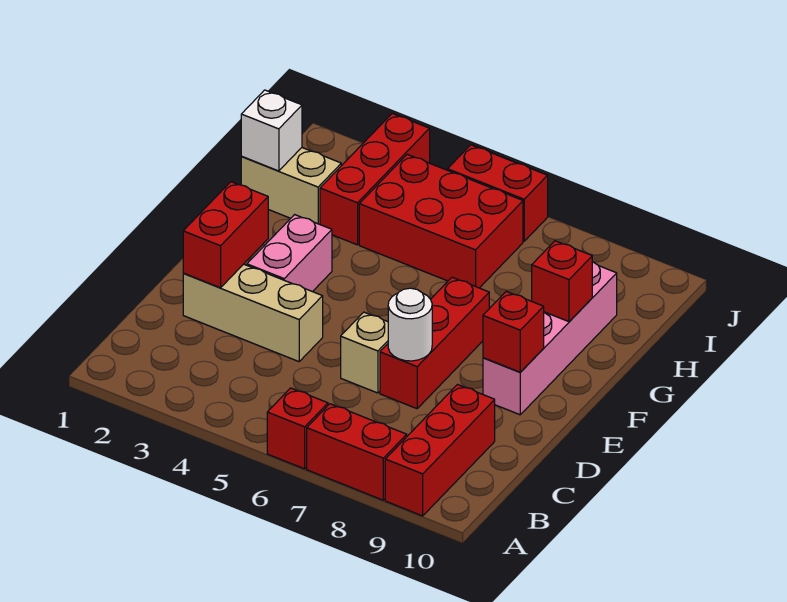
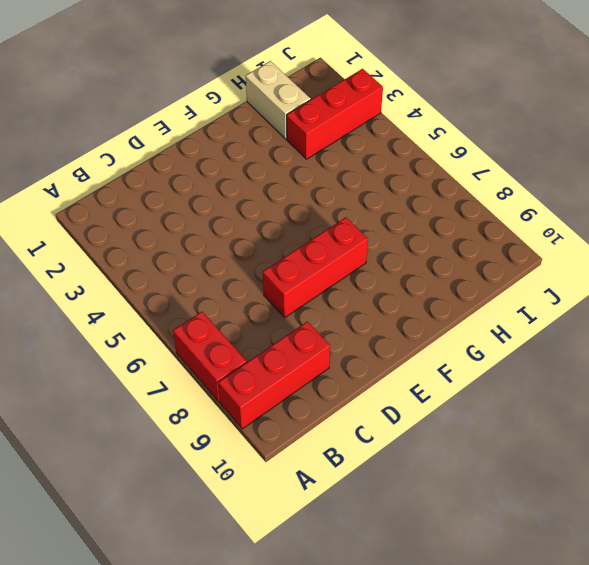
none -> red 1x1 brick [267,388,328,469]
none -> tan 1x3 brick [183,264,323,362]
none -> tan 1x1 brick [341,312,388,393]

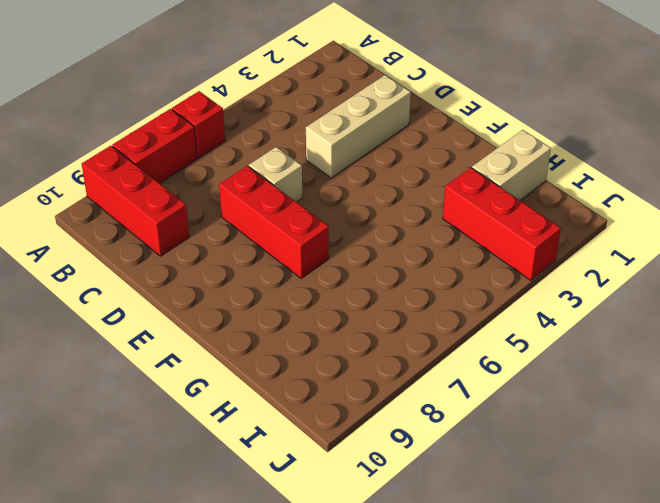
none -> pink 1x2 brick [247,215,332,292]
none -> pink 1x4 brick [483,262,617,415]
none -> red 2x3 brick [359,154,523,288]

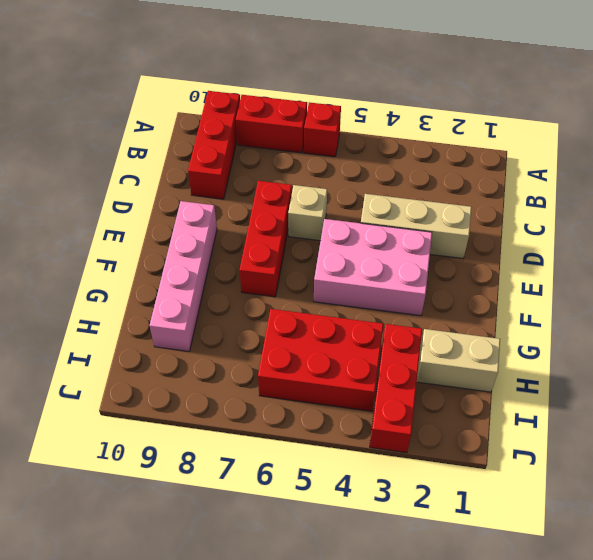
pink 2x3 brick [314,219,432,316] -> pink 1x2 brick [247,215,332,292]
none -> red 1x2 brick [448,145,548,241]
none -> red 1x2 brick [183,182,268,288]
none -> white 1x1 round brick [388,288,432,361]

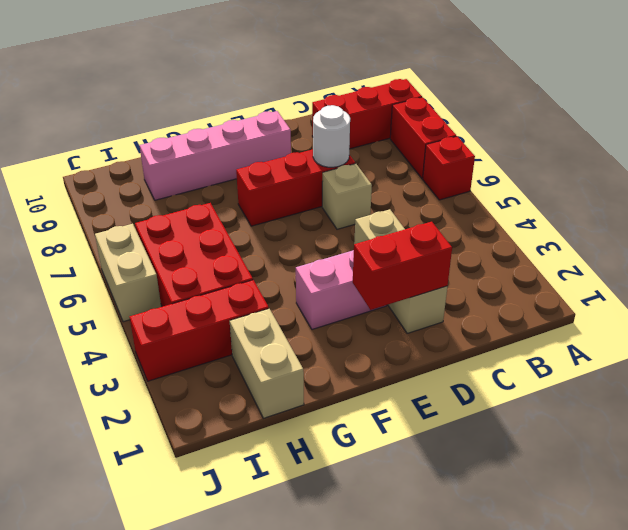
tan 1x2 brick [95,224,161,322] -> red 1x2 brick [448,145,548,241]
none -> red 1x1 brick [483,291,544,372]
none -> red 1x1 brick [532,241,592,322]
none -> white 1x1 brick [241,90,302,171]

